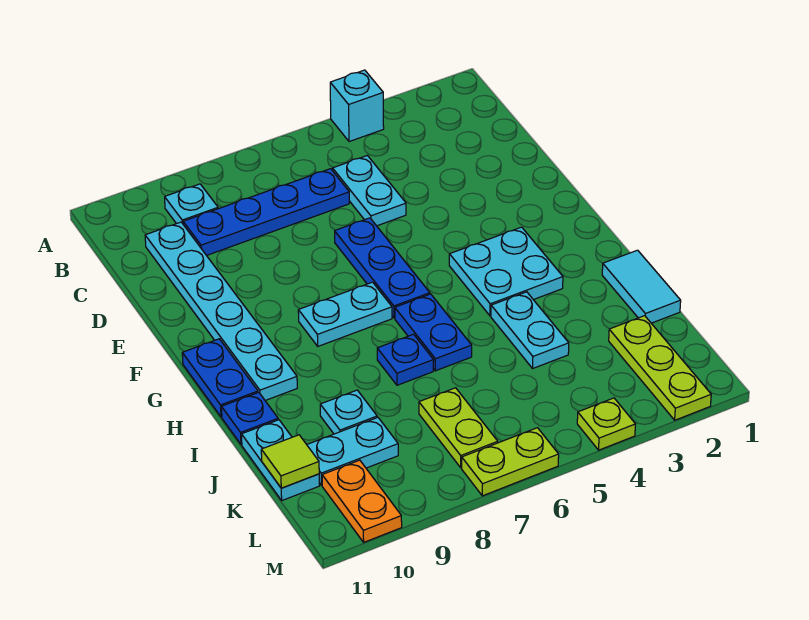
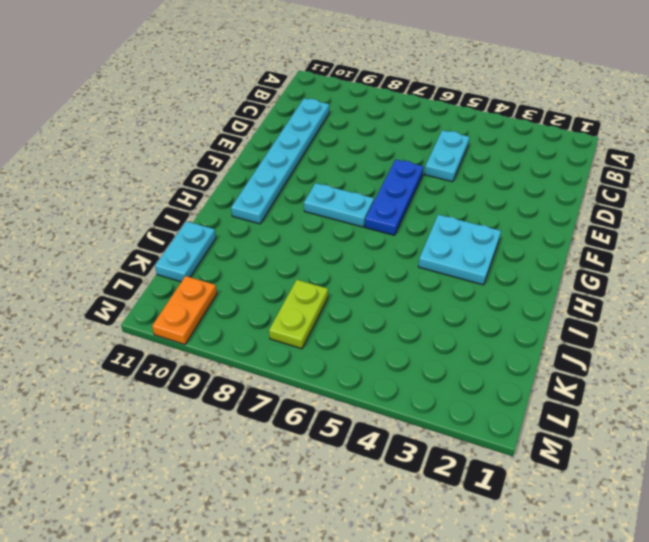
none -> cyan 1x1 brick [330,70,384,142]
none -> cyan 1x1 plate [165,184,218,224]
none -> blue 1x4 plate [183,169,349,255]

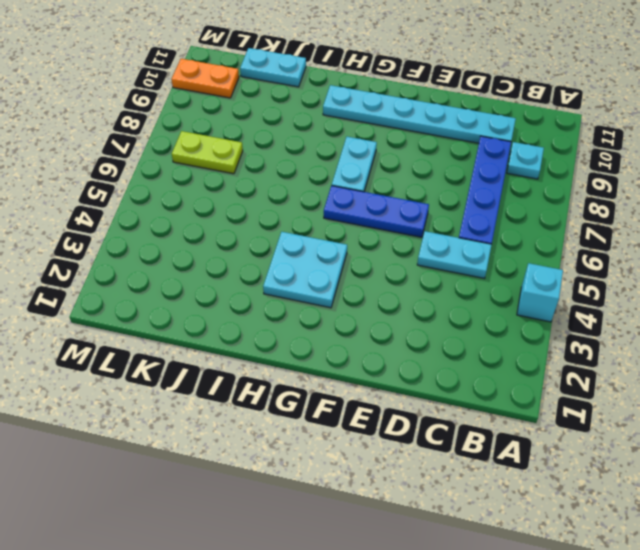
none -> blue 1x2 plate [182,339,258,417]
none -> blue 1x2 plate [395,294,472,371]
none -> cyan 1x2 tile [602,250,681,323]

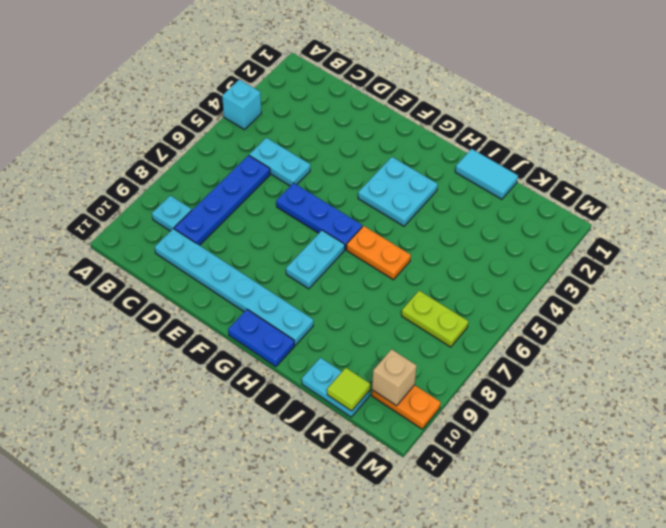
orange 1x2 plate [346,226,411,280] -> blue 1x2 plate [395,294,472,371]
tan 1x1 brick [372,349,417,406] -> none
none -> cyan 1x2 plate [491,292,569,368]
none -> blue 1x1 plate [377,334,434,385]
none -> blue 1x1 plate [222,392,278,445]

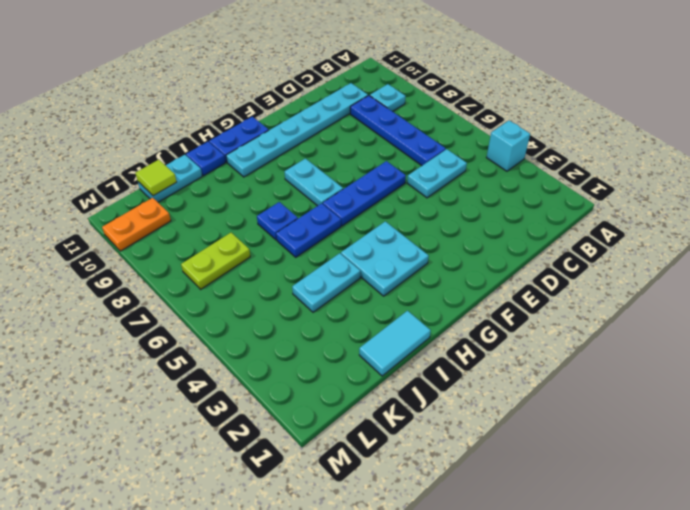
none -> cyan 1x1 plate [320,390,377,434]
none -> lime 1x3 plate [609,316,711,420]
none -> cyan 1x2 plate [307,417,398,485]

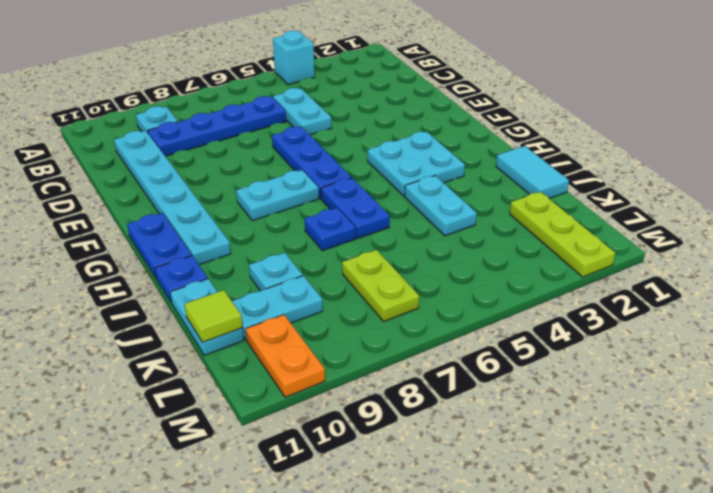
none -> lime 1x1 plate [577,398,635,450]
none -> lime 1x2 plate [462,428,559,496]

